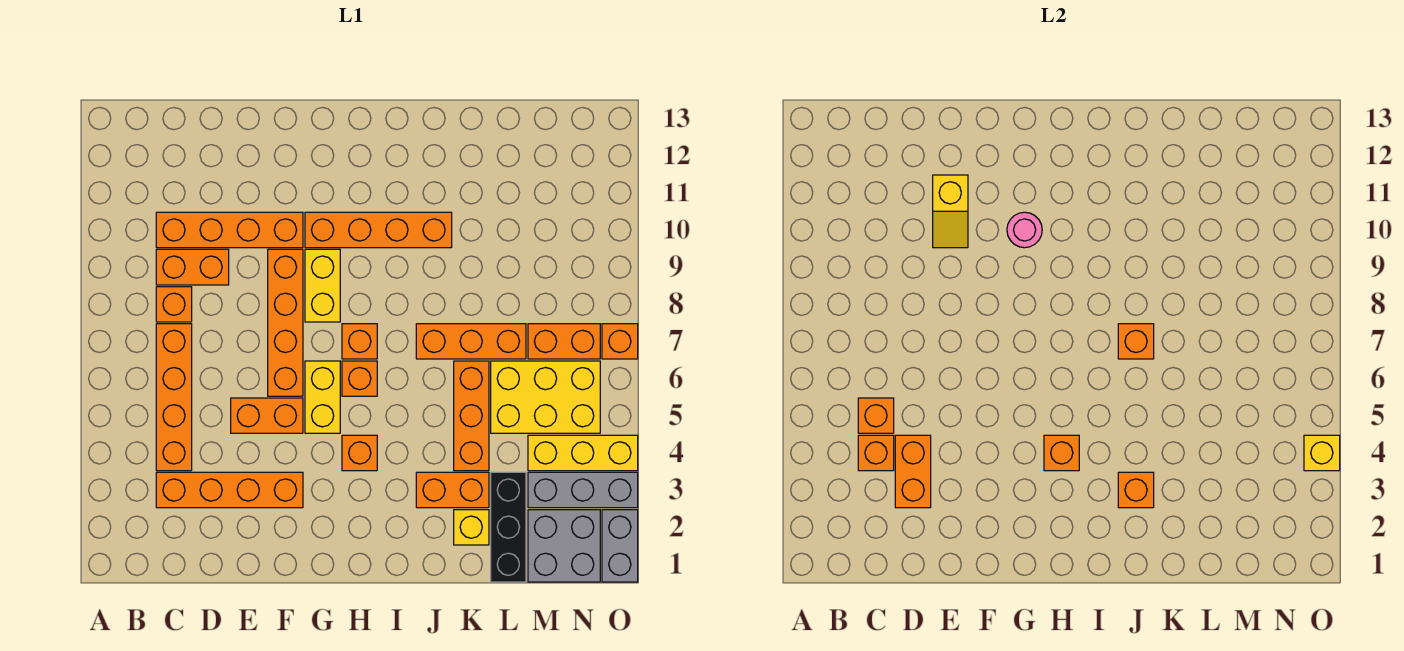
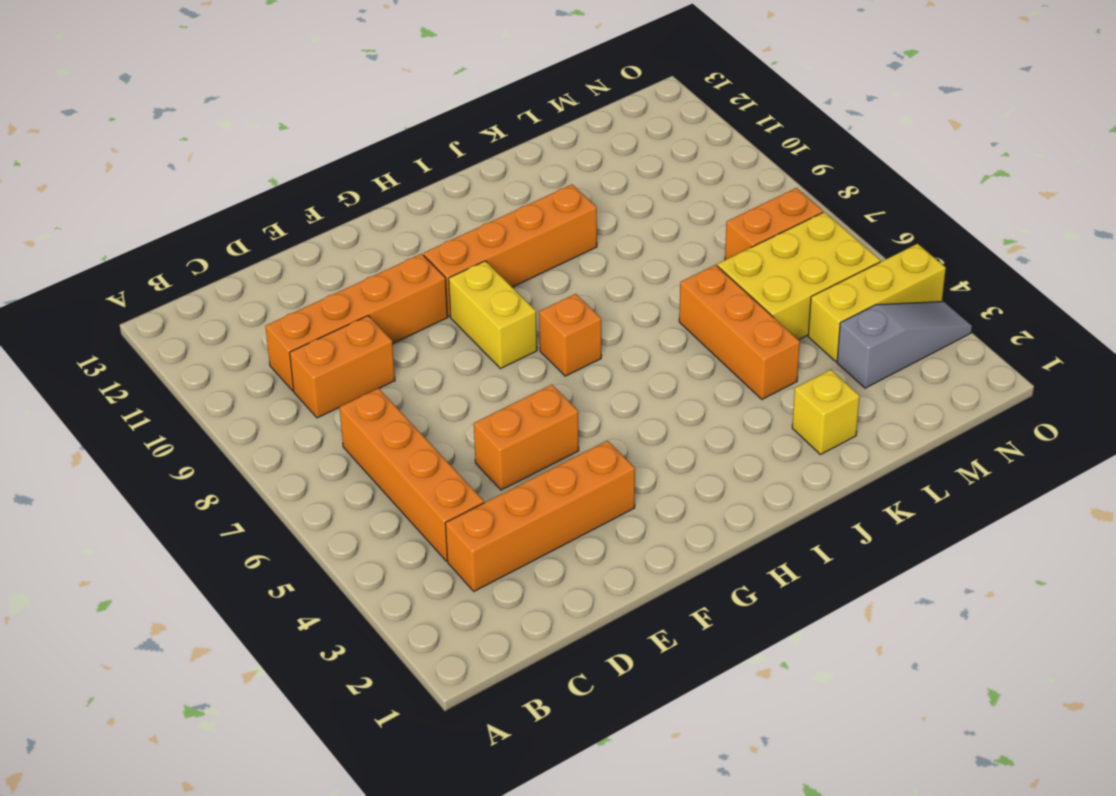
grey 1x3 slope [837,302,972,388] -> grey 1x3 brick [528,472,638,508]
none -> orange 1x1 brick [156,287,192,322]
none -> orange 1x4 brick [268,249,303,396]
none -> yellow 1x2 brick [305,361,340,433]
none -> orange 1x1 brick [342,435,377,471]

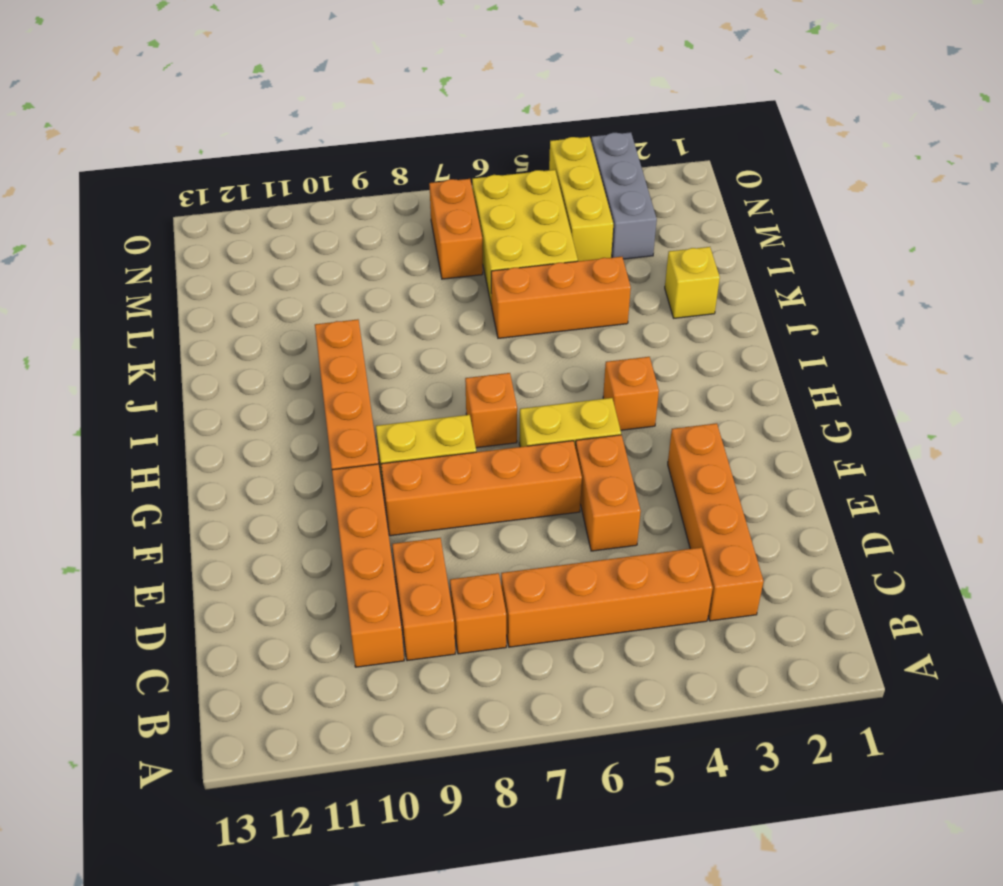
none -> orange 1x1 brick [342,361,377,396]
none -> orange 1x2 brick [416,472,489,508]
none -> orange 1x3 brick [416,324,526,359]
none -> black 1x3 brick [491,472,526,582]

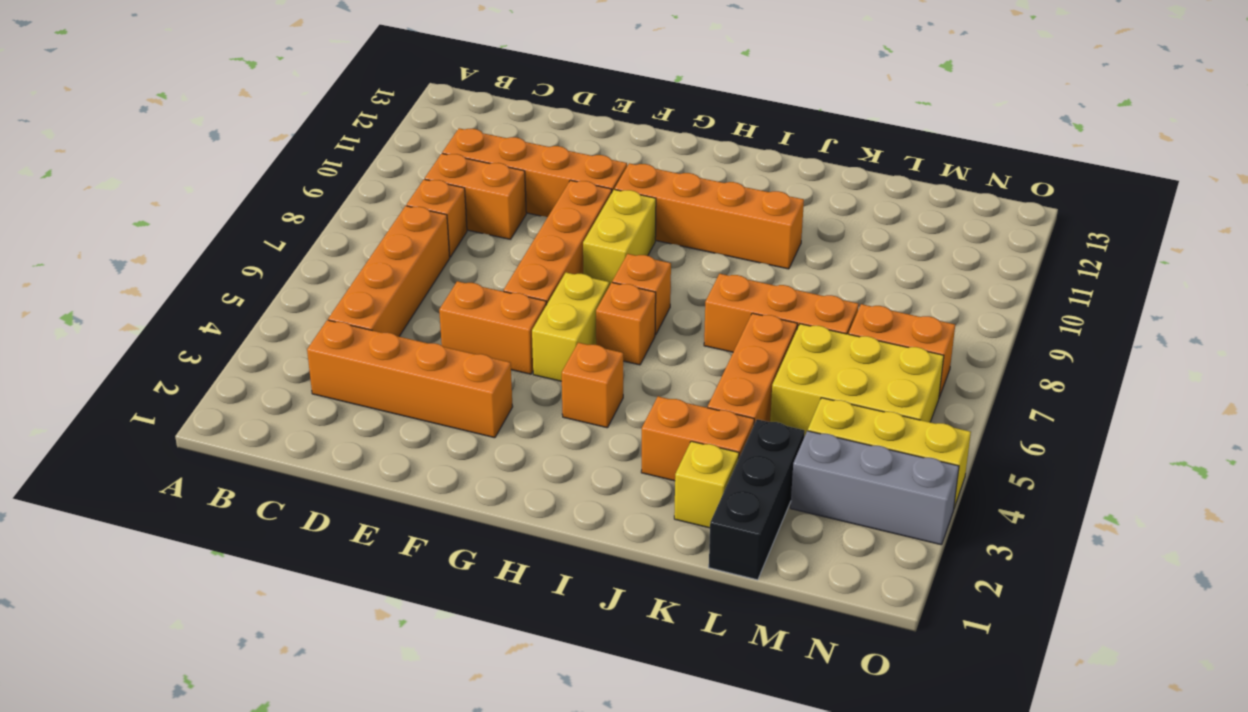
none -> grey 2x2 brick [528,510,600,582]
none -> grey 1x2 brick [602,510,638,582]
none -> orange 1x1 brick [602,324,638,359]
none -> orange 1x1 brick [858,435,894,471]

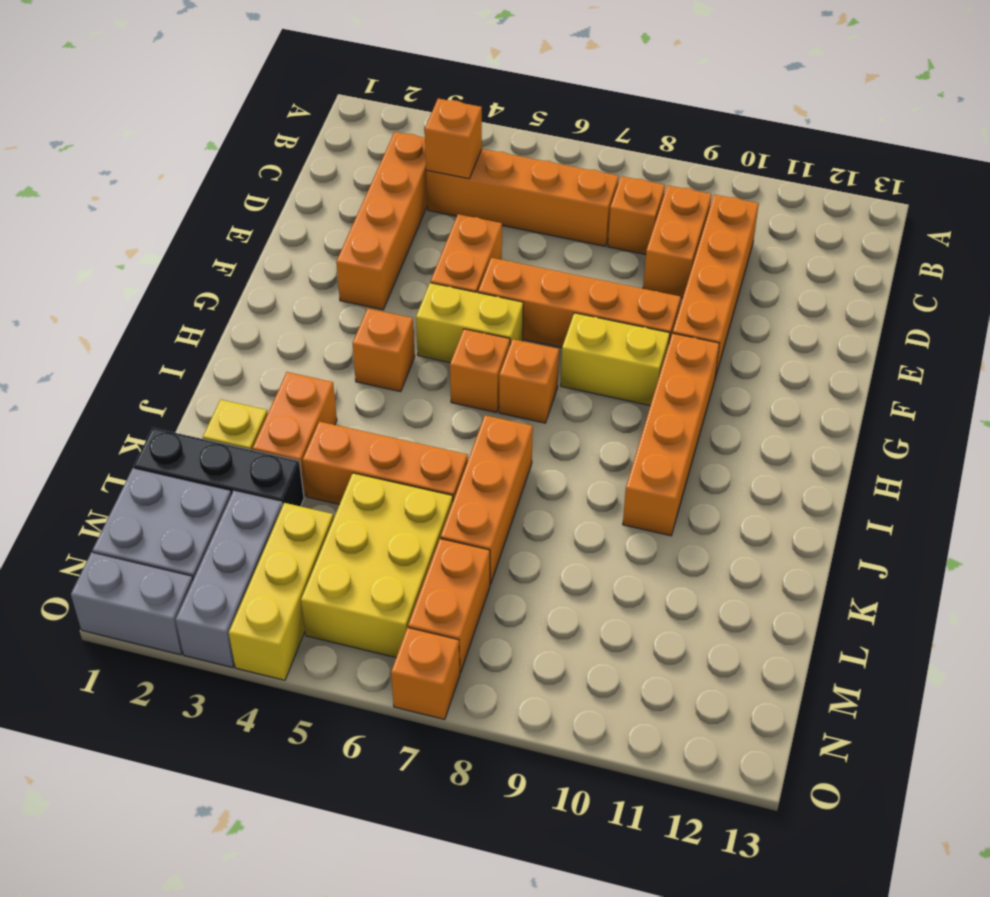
none -> orange 1x1 brick [858,398,894,433]
none -> orange 1x2 brick [895,435,931,508]
none -> yellow 1x2 slope [933,175,968,248]
none -> pink 1x1 round brick [1007,212,1042,248]

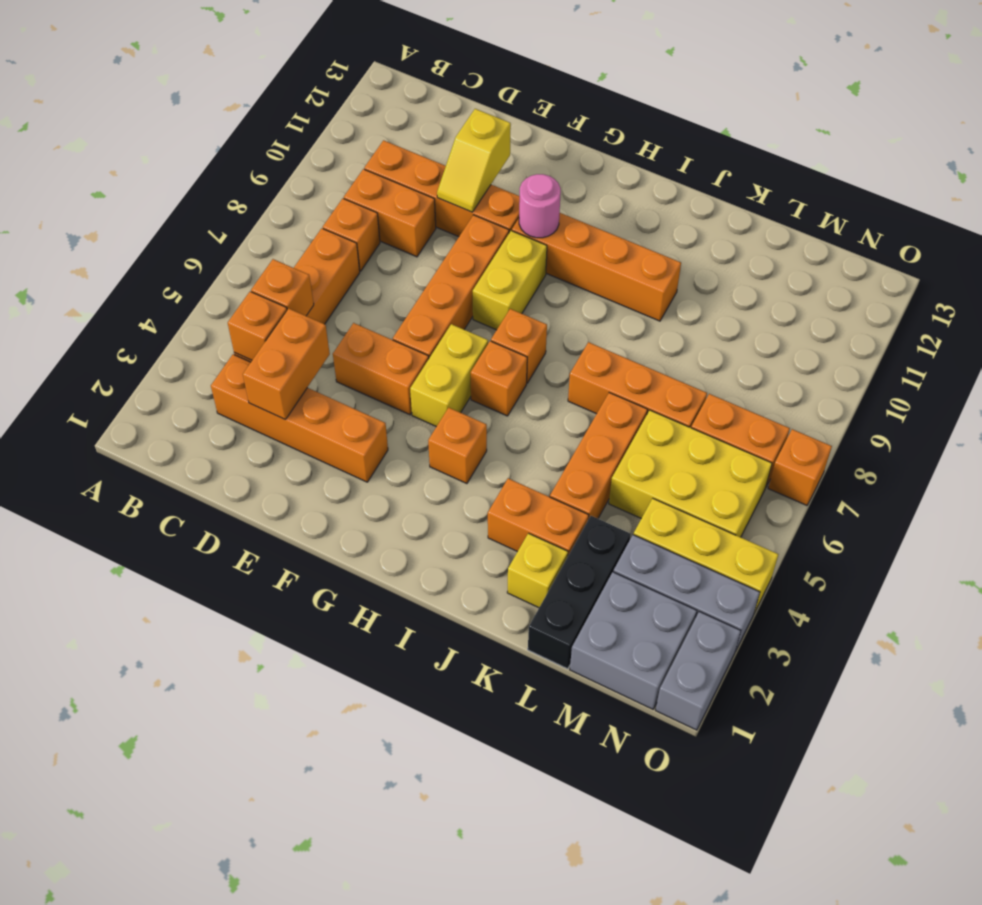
none -> orange 1x1 brick [1044,435,1079,471]
none -> orange 1x1 brick [1118,472,1154,508]
none -> orange 1x1 brick [1118,324,1154,359]
none -> yellow 1x1 brick [1304,435,1340,471]

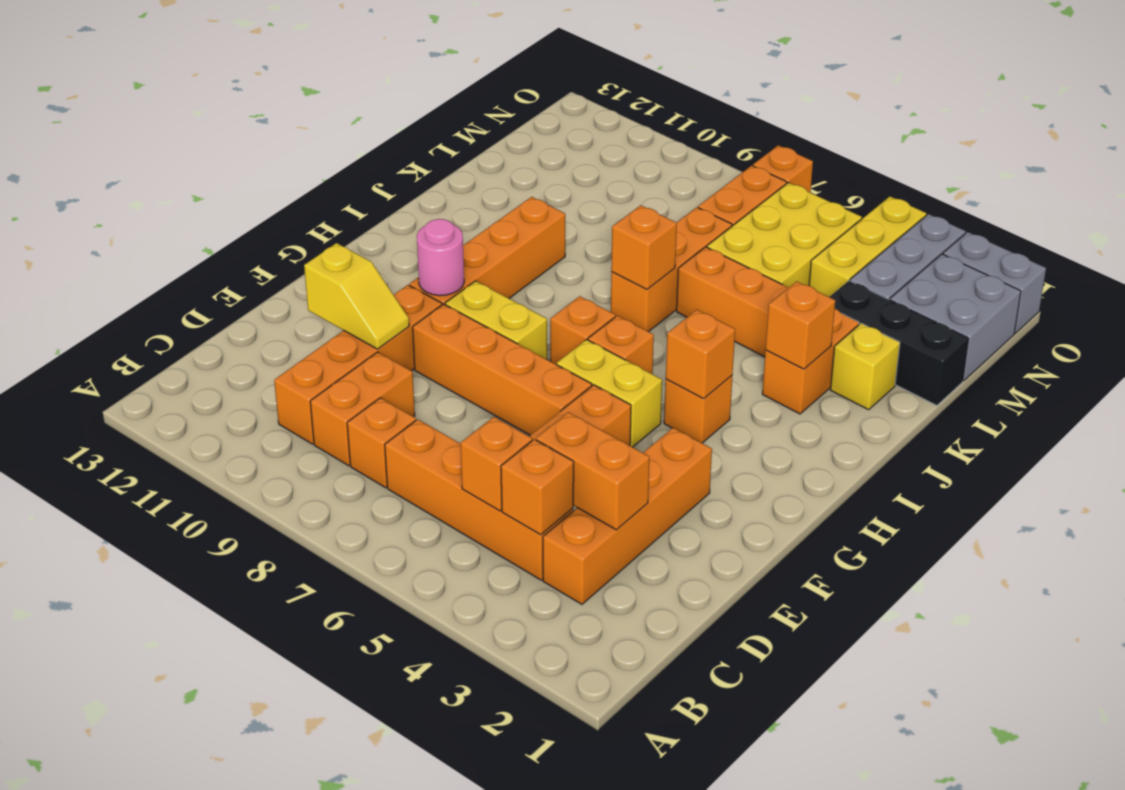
none -> yellow 1x1 brick [1304,435,1340,471]

